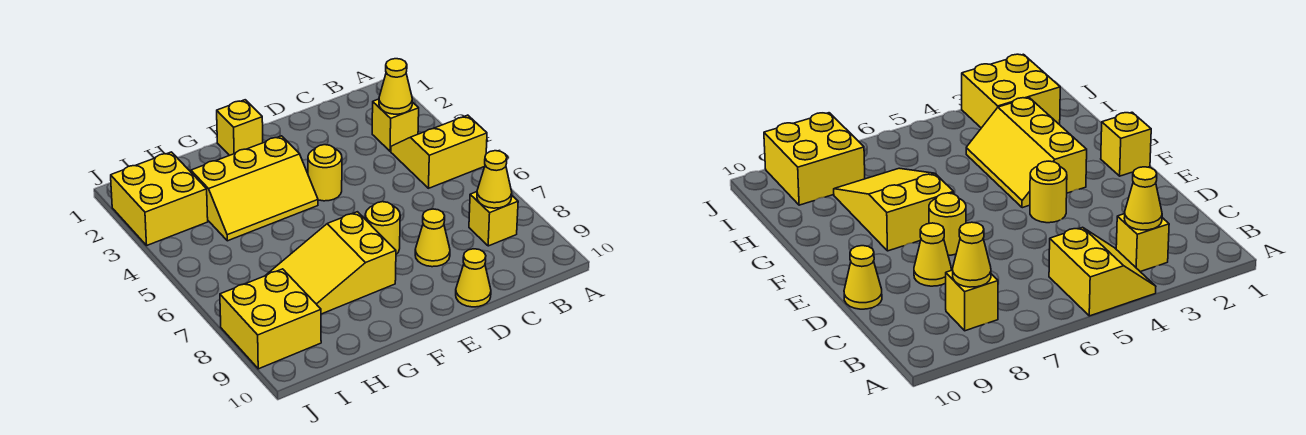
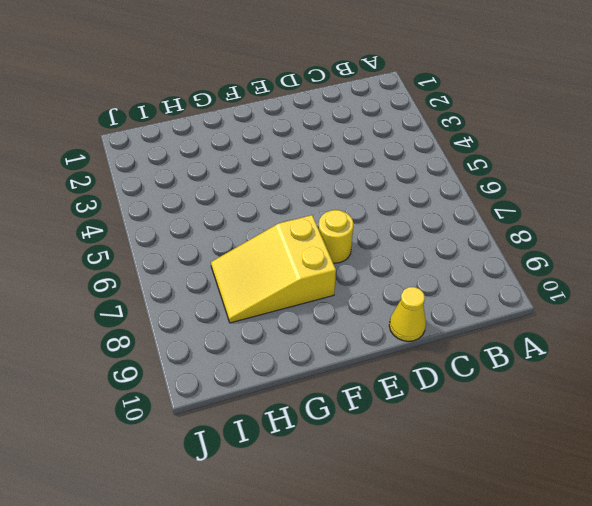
none -> yellow 2x2 slope [391,115,487,188]
none -> yellow 1x1 brick [372,99,419,151]
none -> yellow 1x1 brick [469,192,518,246]

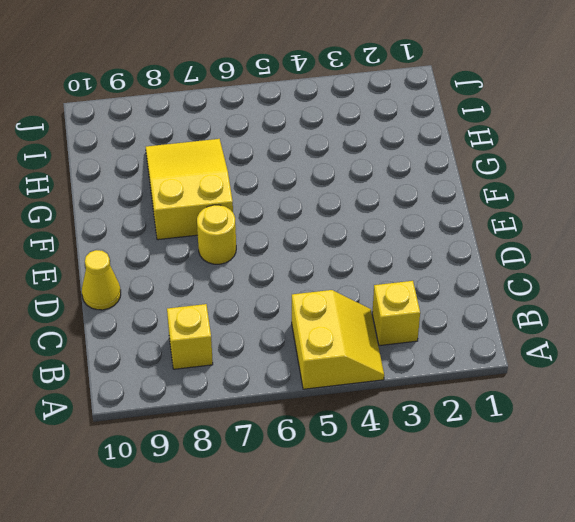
none -> yellow 1x1 cone [415,209,450,267]
none -> yellow 1x1 round brick [308,145,342,201]
none -> yellow 1x1 brick [217,100,263,156]

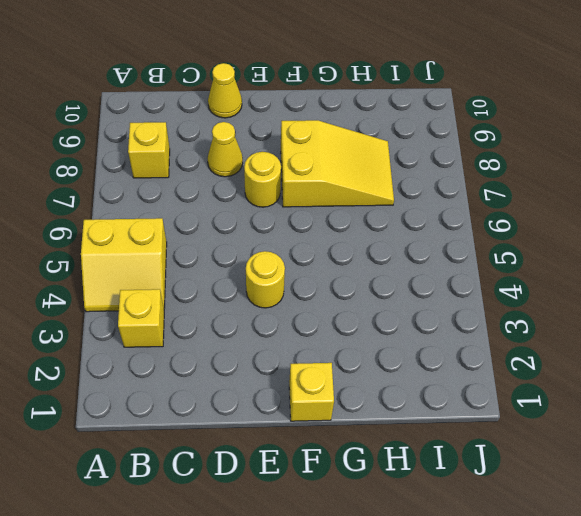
none -> yellow 2x3 slope [191,136,318,241]
none -> yellow 2x2 brick [111,152,208,245]
none -> yellow 2x2 brick [220,269,321,369]

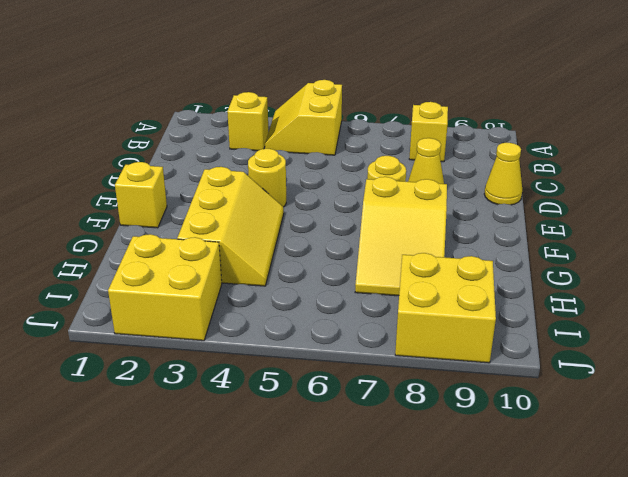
none -> yellow 1x1 cone [379,59,412,114]
none -> yellow 1x1 cone [477,151,512,208]

